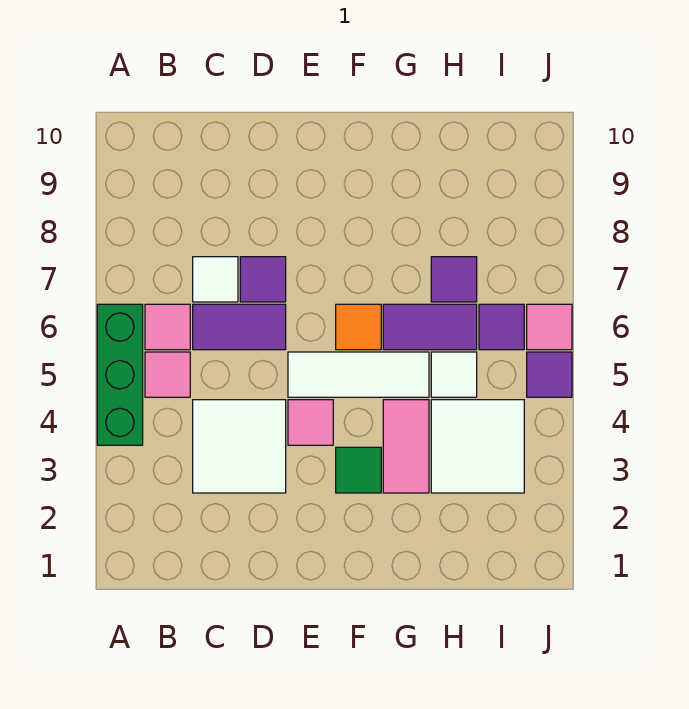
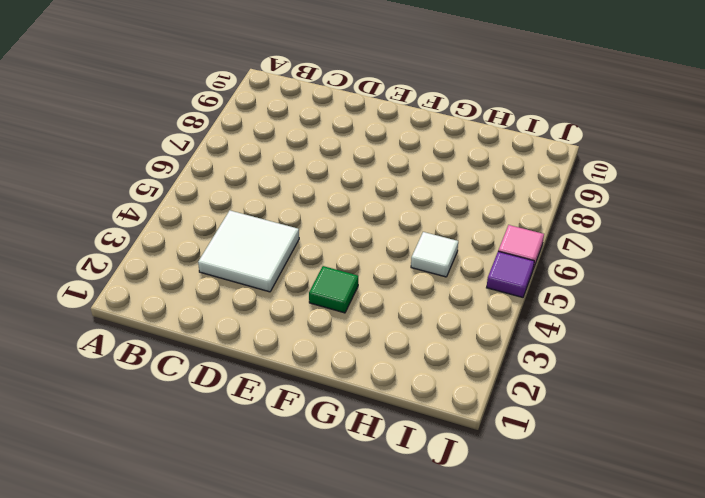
none -> green 1x3 brick [97,304,143,445]
none -> pink 1x1 tile [145,352,190,397]
none -> pink 1x1 tile [145,304,190,350]

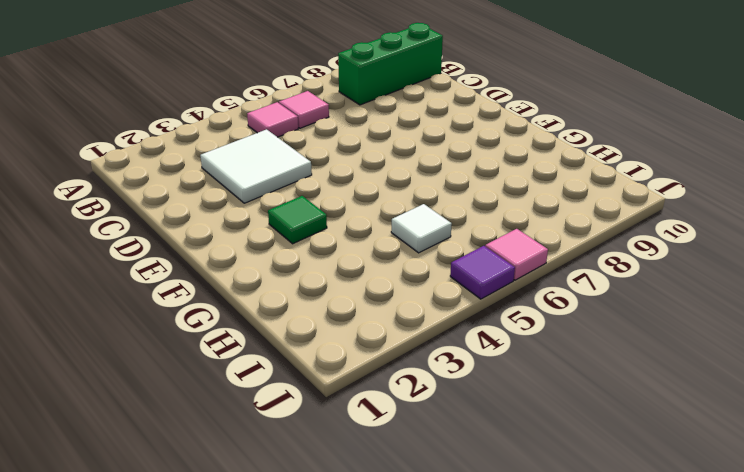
green 1x3 brick [338,23,443,105] -> green 1x3 brick moved to [97,304,143,445]
none -> purple 1x2 tile [193,304,286,350]
none -> white 1x1 tile [193,257,238,302]
none -> purple 1x1 tile [240,257,286,302]

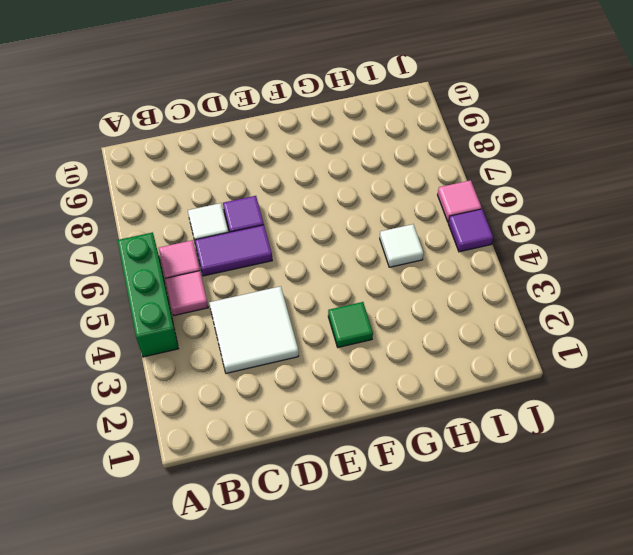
none -> pink 1x1 tile [288,400,333,445]
none -> white 1x3 tile [288,352,429,397]
none -> orange 1x1 tile [336,304,381,350]

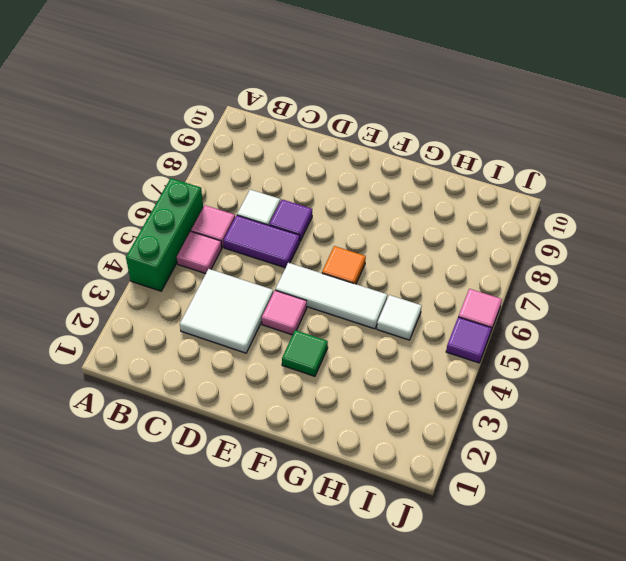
none -> pink 1x2 tile [383,400,429,493]
none -> purple 1x2 tile [383,304,477,350]
none -> white 2x2 tile [431,400,524,493]

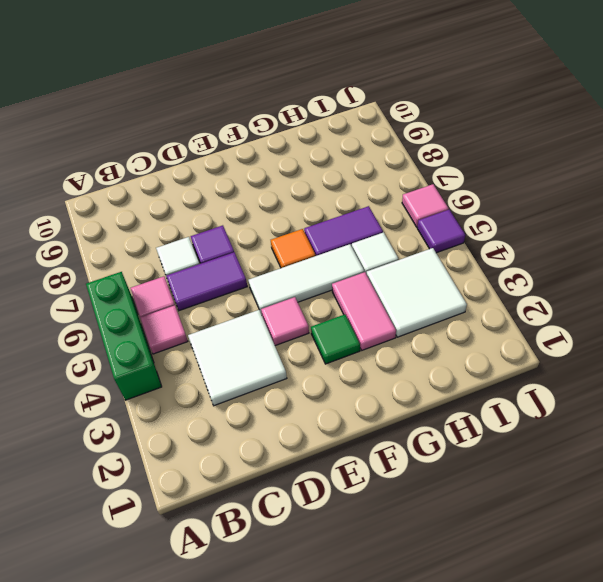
none -> purple 1x1 tile [431,257,477,302]
none -> purple 1x1 tile [479,304,524,350]

